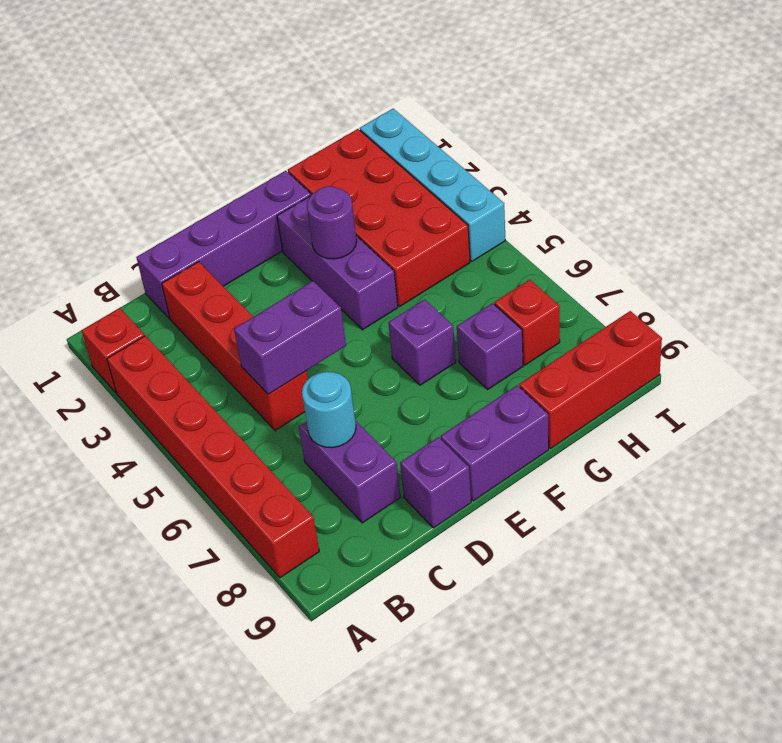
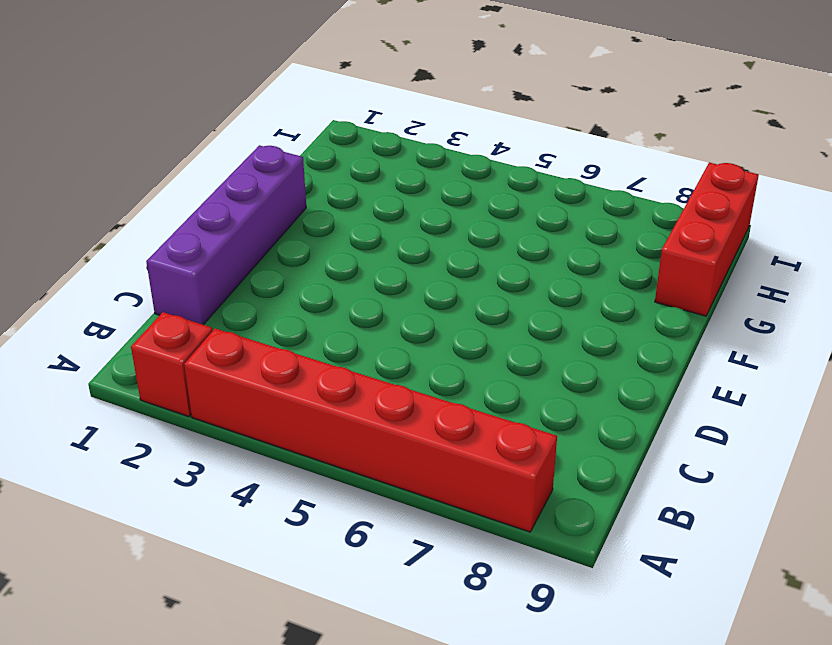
none -> red 1x4 brick [162,262,308,430]
none -> purple 1x2 brick [299,420,400,523]
none -> purple 1x1 brick [400,437,471,528]

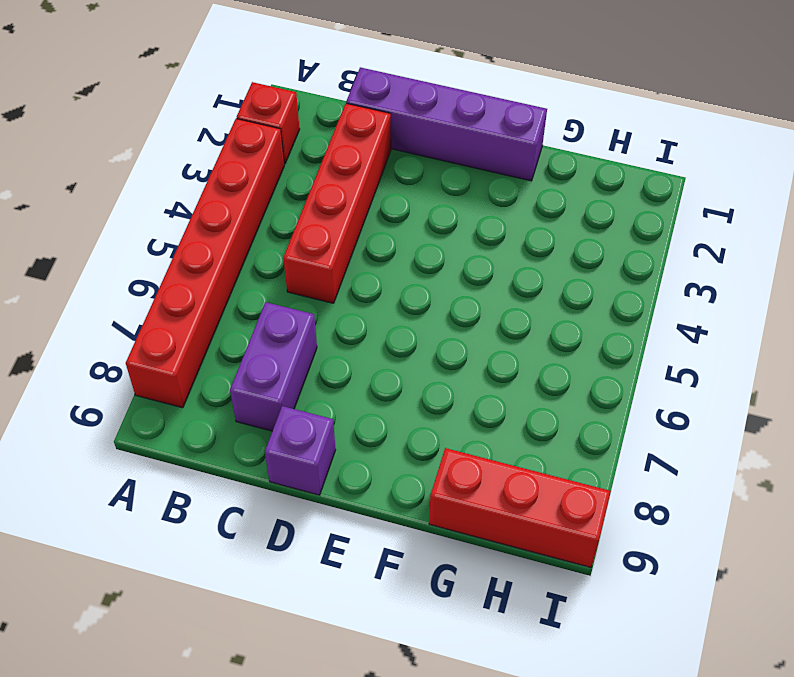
none -> purple 1x2 brick [441,385,549,501]
none -> purple 1x3 brick [277,196,398,330]
none -> purple 1x1 brick [388,299,456,385]

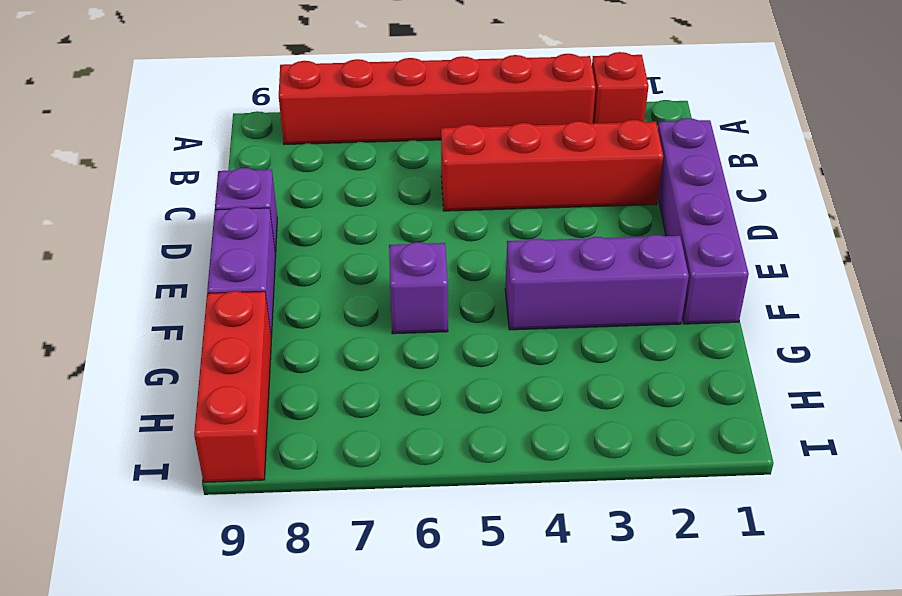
none -> purple 1x2 brick [299,420,400,523]
none -> red 2x4 brick [288,129,470,306]
none -> purple 1x1 brick [457,303,523,389]

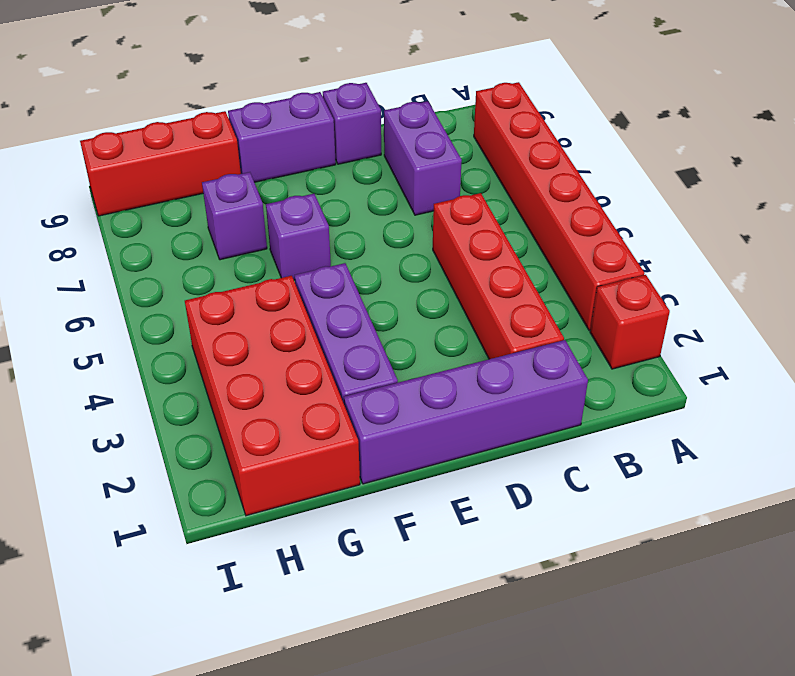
none -> red 1x1 brick [494,280,560,365]
none -> cyan 1x4 brick [360,109,505,261]
none -> purple 1x2 brick [234,281,346,394]

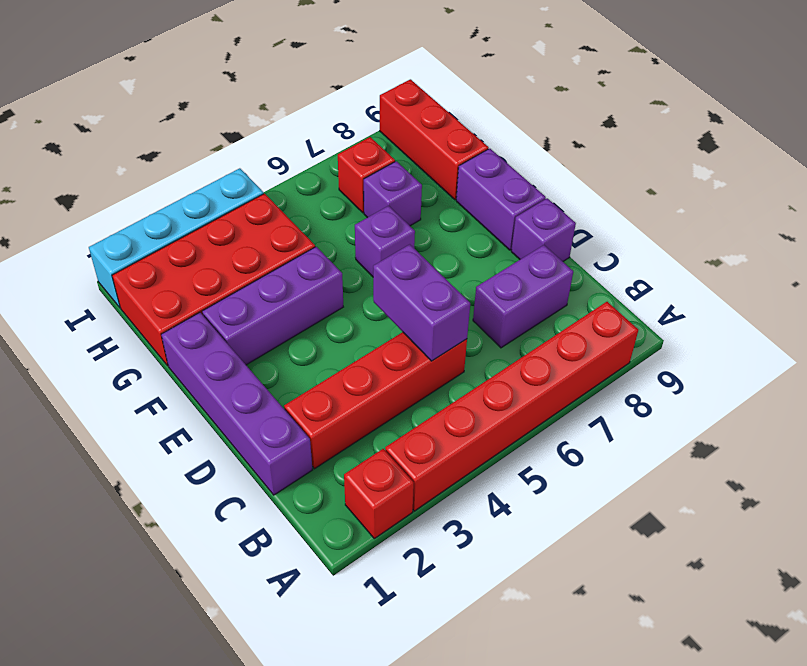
none -> cyan 1x1 round brick [302,372,356,448]
none -> purple 1x1 round brick [307,186,357,259]

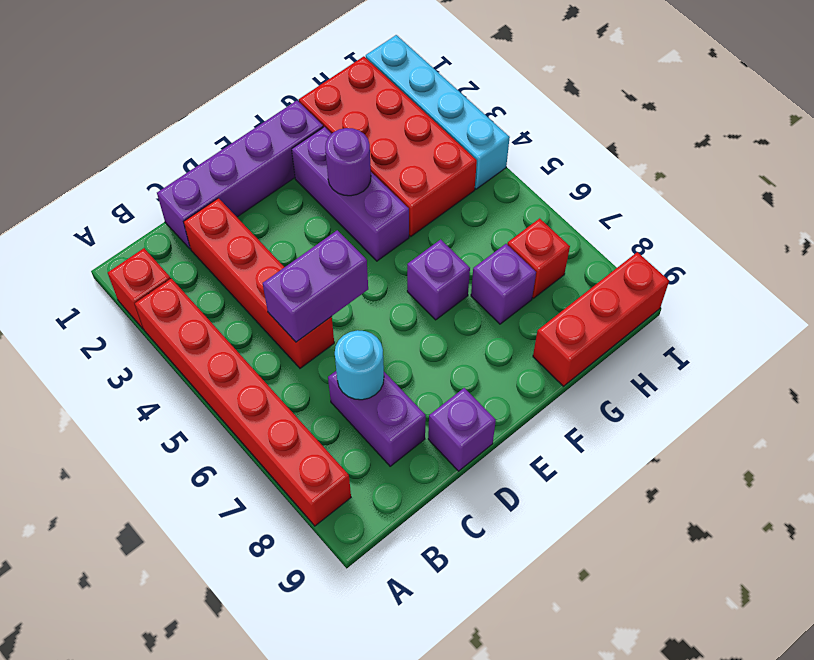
none -> purple 1x2 brick [441,385,549,501]

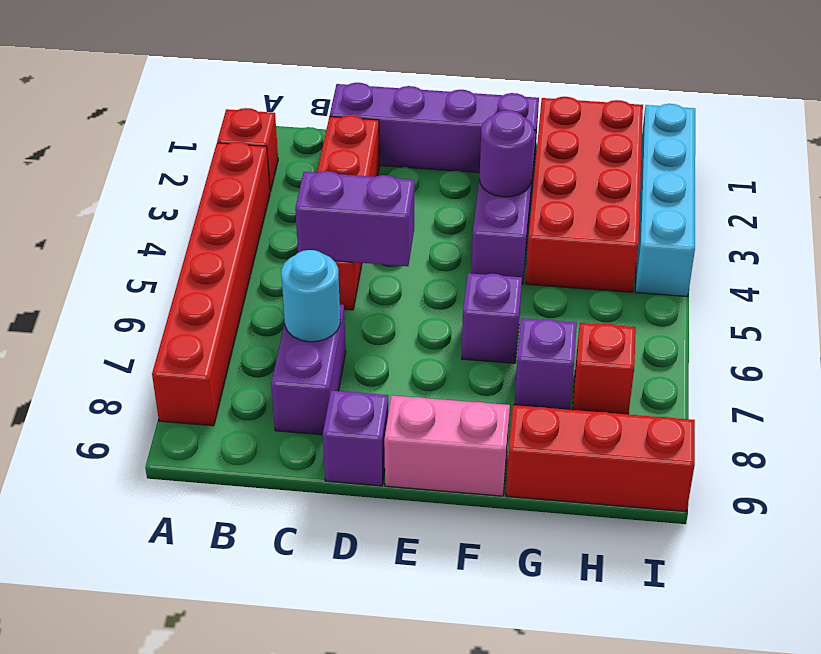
pink 1x2 brick [384,395,510,496] -> purple 1x2 brick [441,385,549,501]

